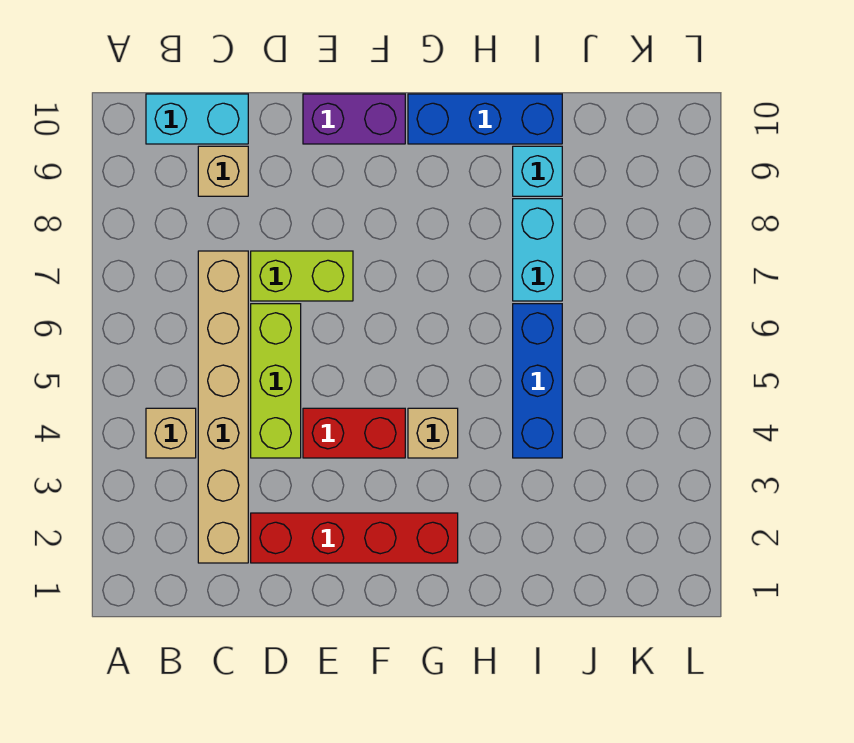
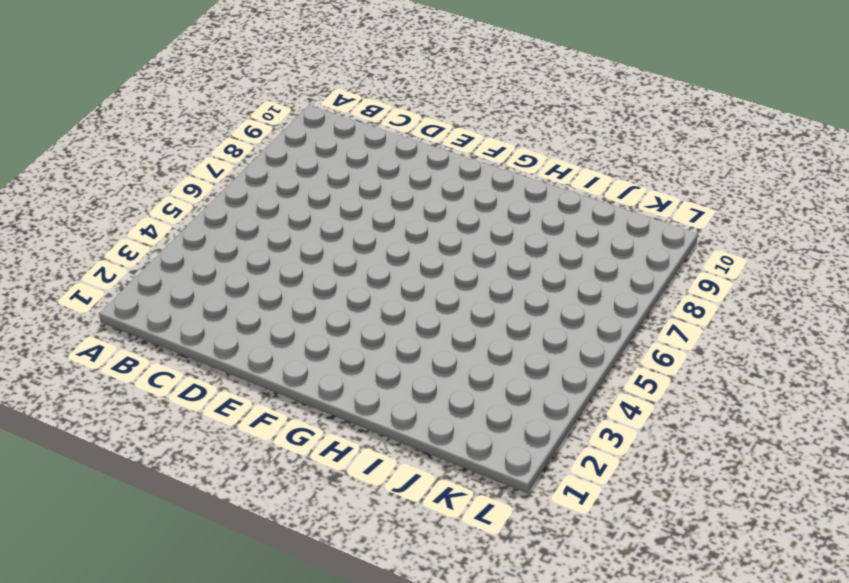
none -> tan 1x1 brick [146,408,196,458]
none -> cyan 1x2 brick [146,94,248,144]
none -> tan 1x6 brick [198,251,248,563]

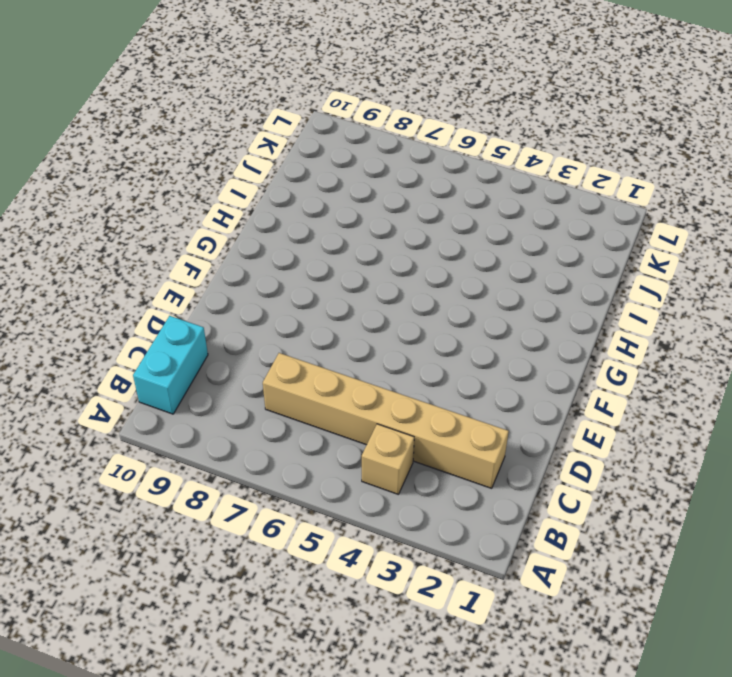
none -> tan 1x1 brick [198,146,248,196]
none -> red 1x4 brick [251,513,458,563]
none -> lime 1x3 brick [251,304,301,458]

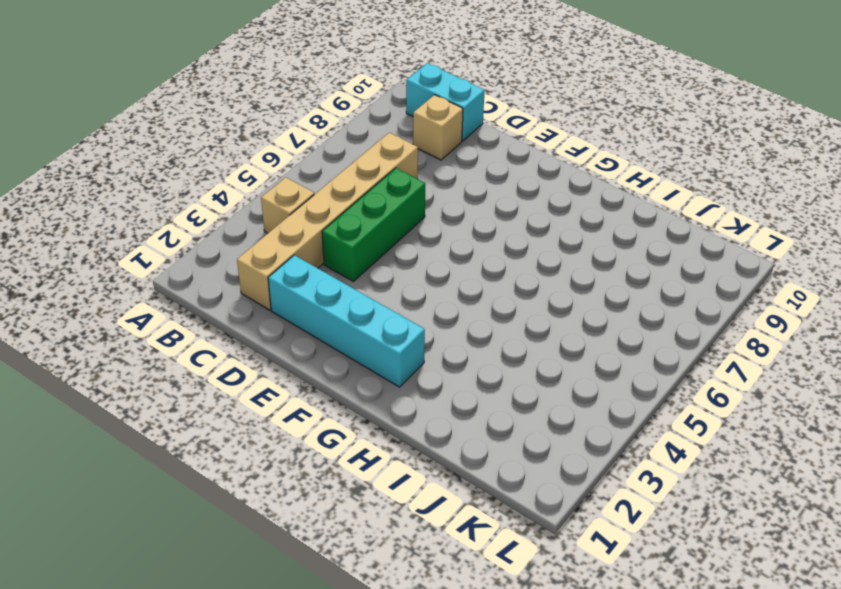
cyan 1x4 brick [268,255,425,387] -> red 1x4 brick [251,513,458,563]
green 1x3 brick [322,168,425,281] -> lime 1x3 brick [251,304,301,458]
none -> lime 1x2 brick [251,251,353,301]
none -> red 1x2 brick [303,408,405,458]
none -> purple 1x2 brick [303,94,405,144]

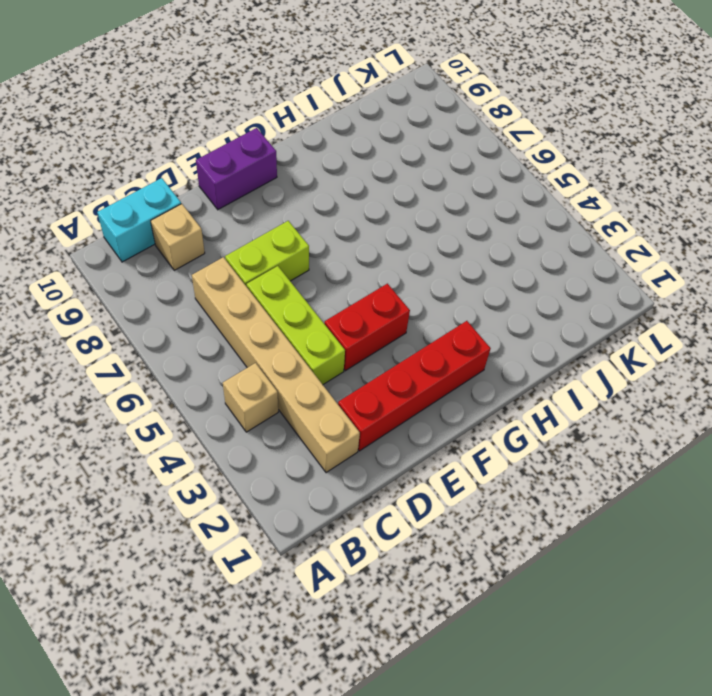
none -> tan 1x1 brick [408,408,458,458]
none -> blue 1x3 brick [408,94,562,144]
none -> blue 1x3 brick [513,304,562,458]

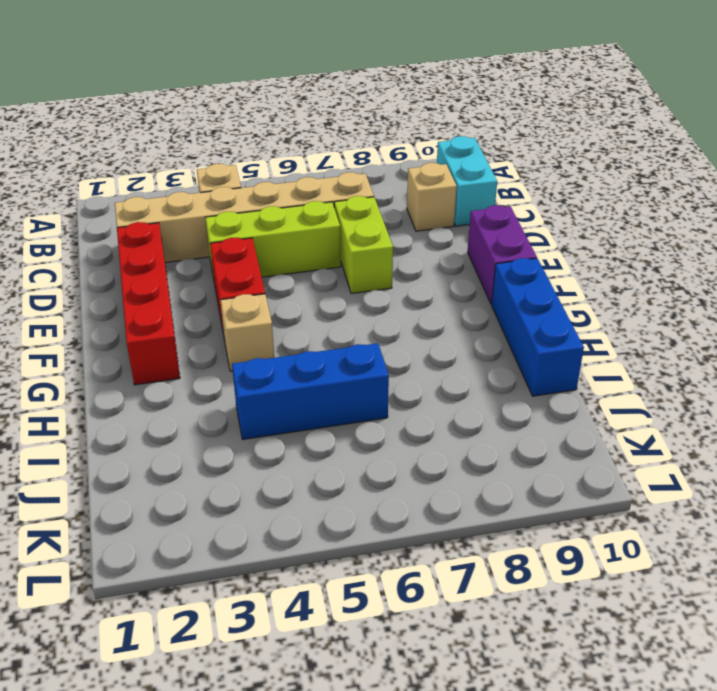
none -> cyan 1x2 brick [513,199,562,301]
none -> cyan 1x1 brick [513,146,562,196]

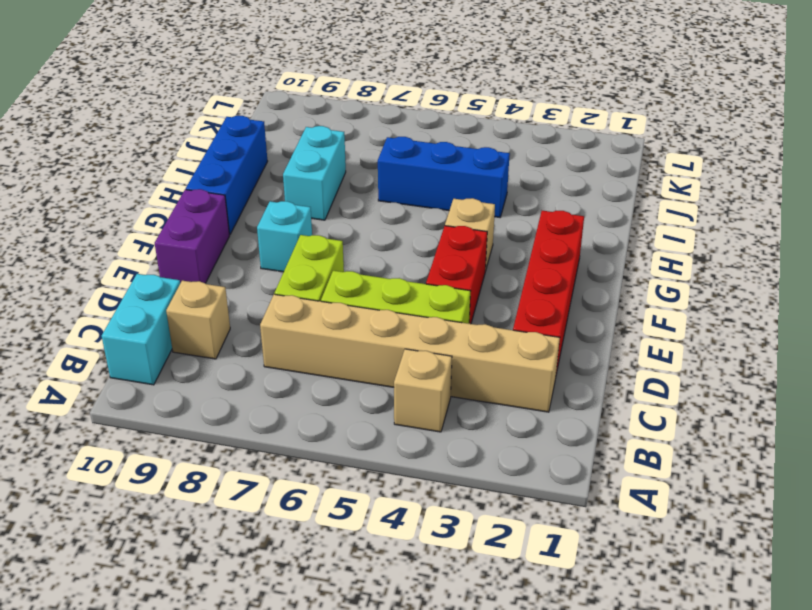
cyan 1x1 brick [257,201,312,272] -> cyan 1x1 brick moved to [513,146,562,196]
cyan 1x2 brick [283,126,346,220] -> cyan 1x2 brick turned to [513,199,562,301]

